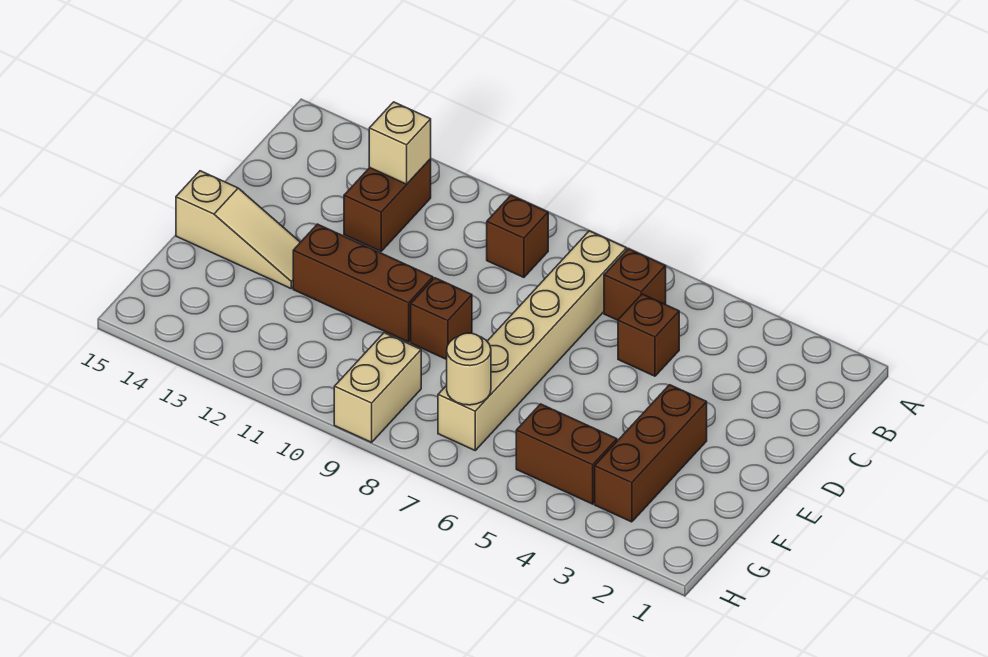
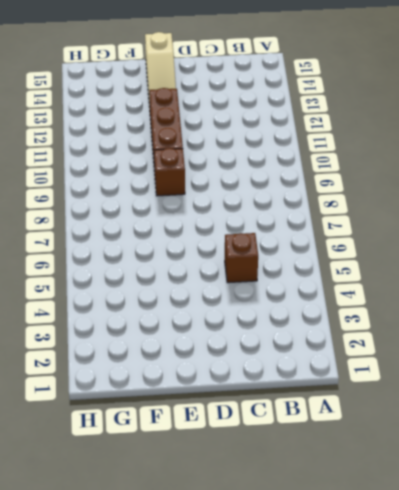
none -> brown 1x1 brick [604,249,666,320]
none -> tan 1x6 brick [438,231,626,450]
none -> brown 1x1 brick [487,195,548,277]

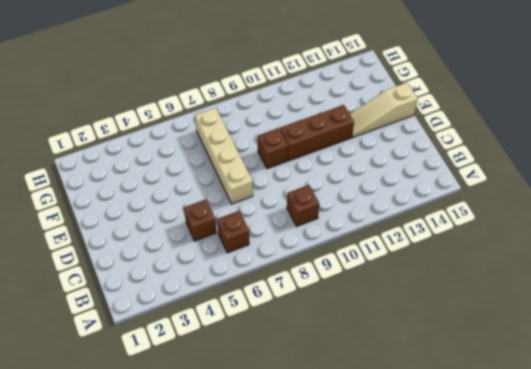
tan 1x4 brick [195,108,253,204] -> tan 1x6 brick [438,231,626,450]
none -> brown 1x2 brick [344,159,431,251]
none -> brown 1x3 brick [595,385,707,522]
none -> brown 1x2 brick [516,404,617,504]

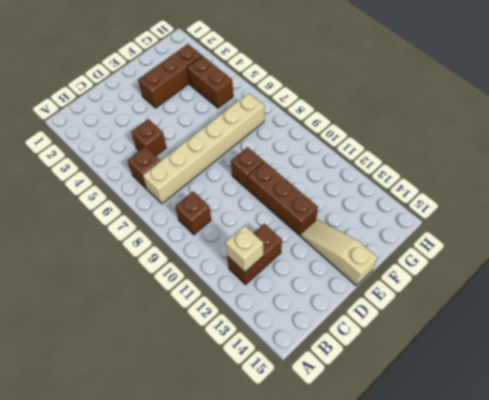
none -> tan 1x2 brick [334,333,421,442]
none -> tan 1x1 round brick [447,333,491,405]

